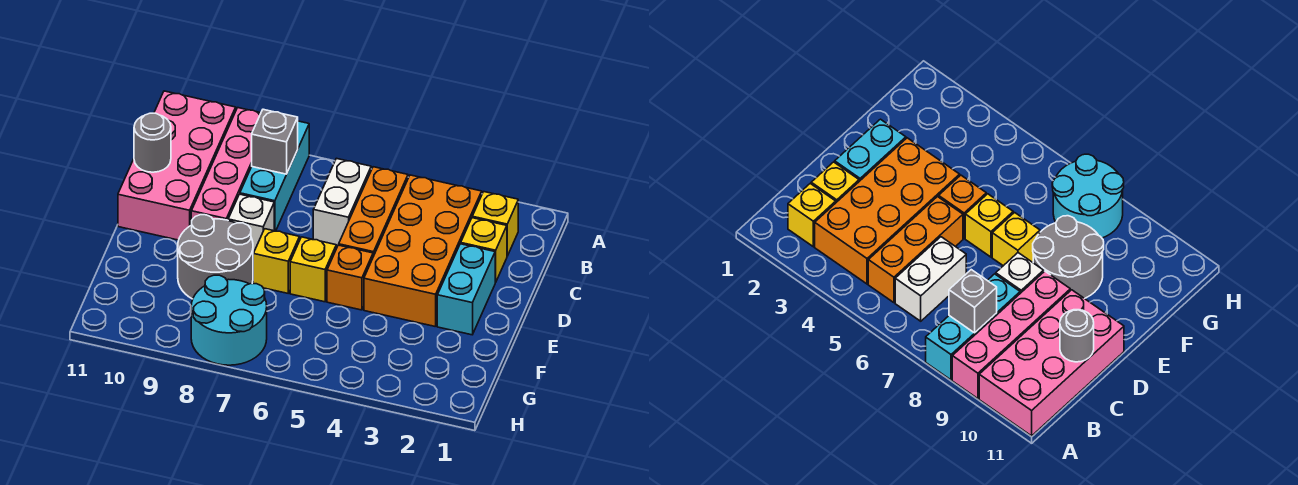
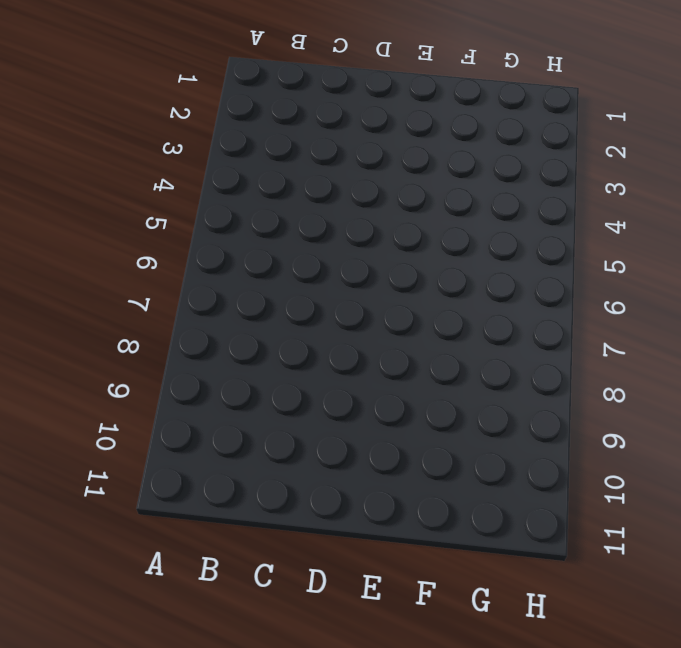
none -> cyan 1x3 brick [240,121,309,231]
none -> pink 1x4 brick [191,108,261,225]
none -> pink 2x4 brick [118,91,236,240]

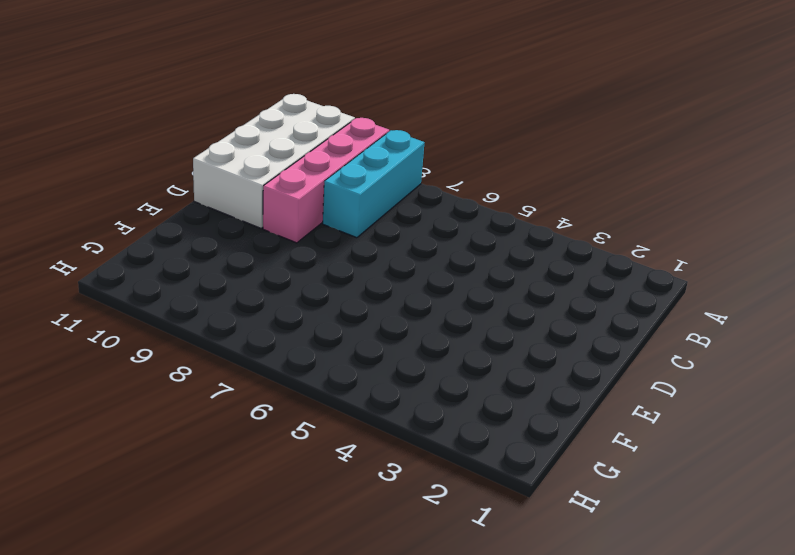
white 2x4 brick [193,94,355,228] -> pink 2x4 brick [118,91,236,240]
none -> yellow 1x1 brick [472,192,518,256]
none -> orange 2x4 brick [364,175,482,327]
none -> orange 1x3 brick [339,167,408,257]

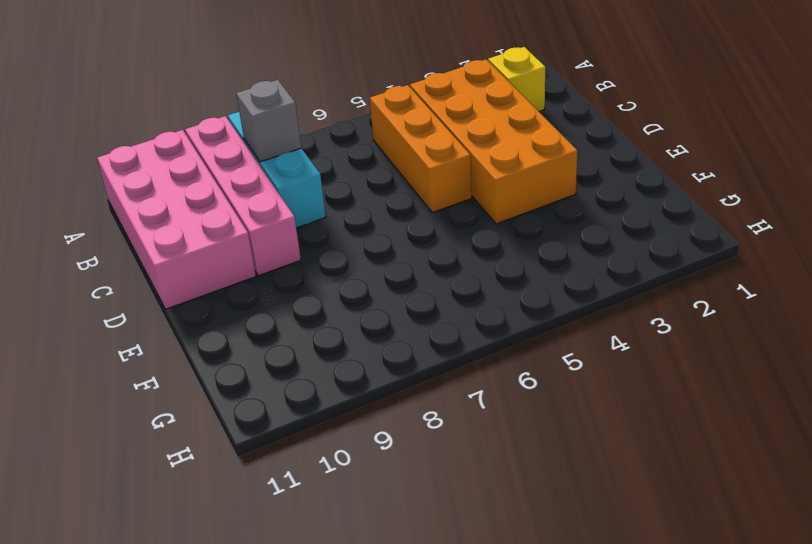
none -> white 1x2 brick [313,158,371,247]
none -> yellow 1x1 brick [461,218,507,282]
none -> cyan 1x2 brick [437,244,496,335]

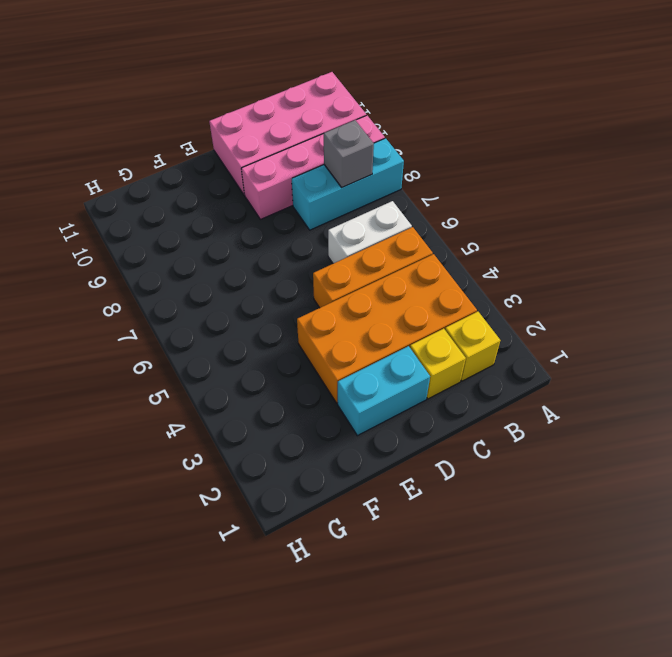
none -> white 1x1 brick [228,194,274,254]
none -> orange 1x1 brick [327,245,373,310]
none -> yellow 1x1 brick [290,237,336,302]

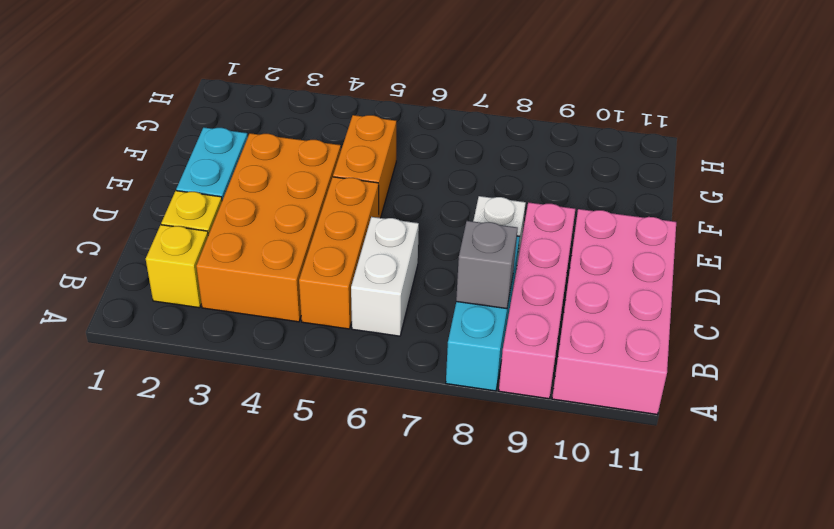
orange 1x2 brick [333,115,396,218] -> orange 1x1 brick [327,245,373,310]
none -> yellow 1x1 brick [290,237,336,302]
none -> yellow 1x1 brick [253,229,300,293]
none -> grey 2x2 round brick [178,215,253,299]

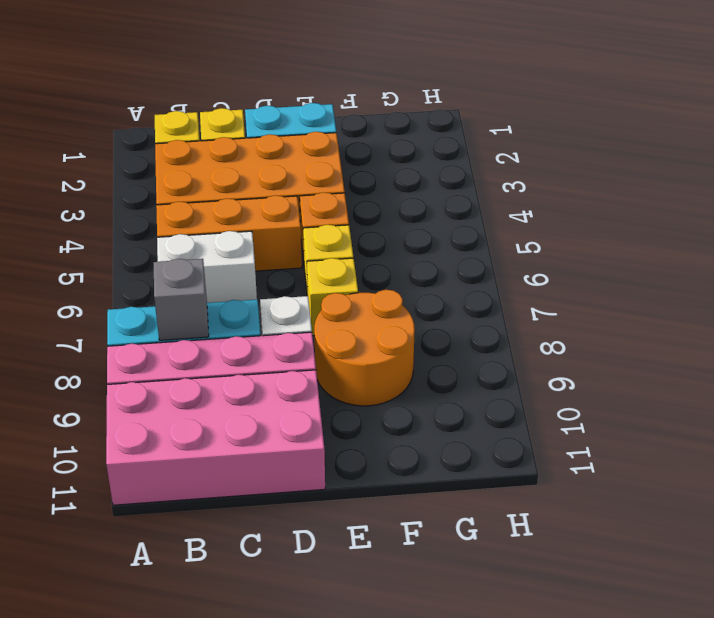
orange 2x2 round brick [314,290,415,406] -> grey 2x2 round brick [178,215,253,299]
none -> cyan 2x2 round brick [191,275,267,365]
none -> grey 1x1 round brick [134,113,171,172]

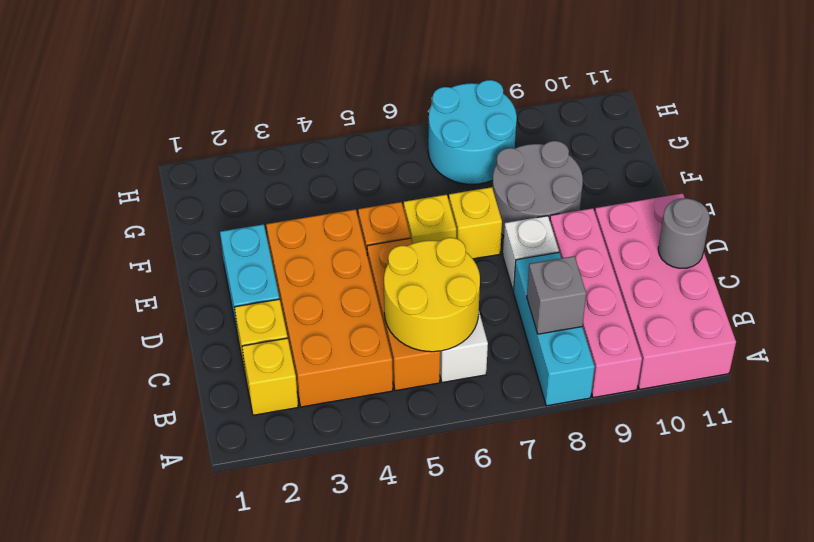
yellow 2x2 round brick [384,238,480,352] -> none

